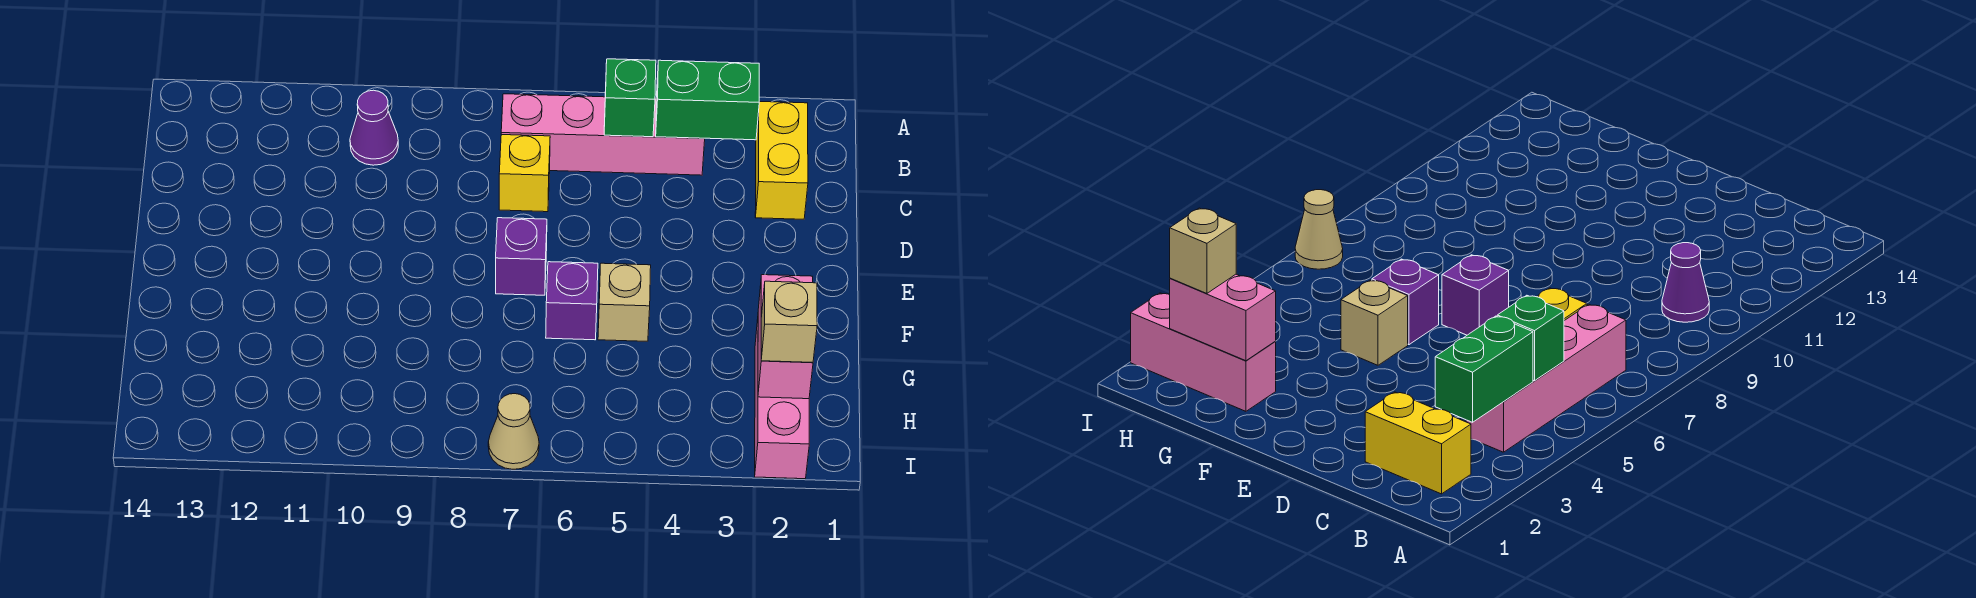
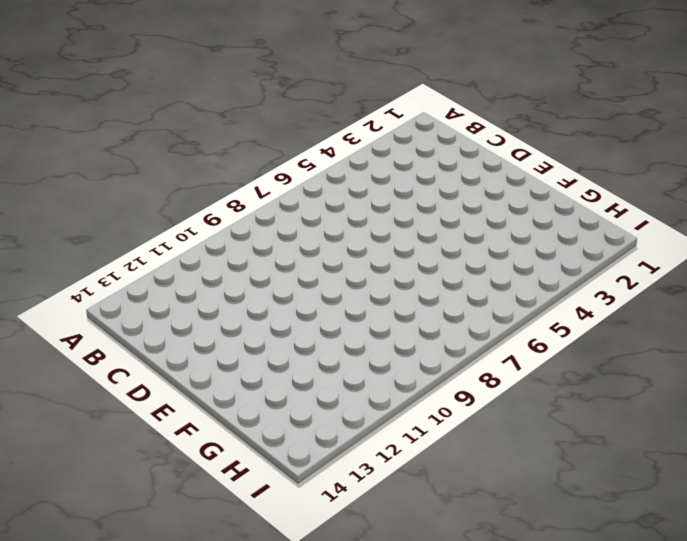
none -> yellow 1x2 brick [755,101,808,219]
none -> pink 1x4 brick [501,94,705,175]
none -> purple 1x1 cone [350,90,398,165]

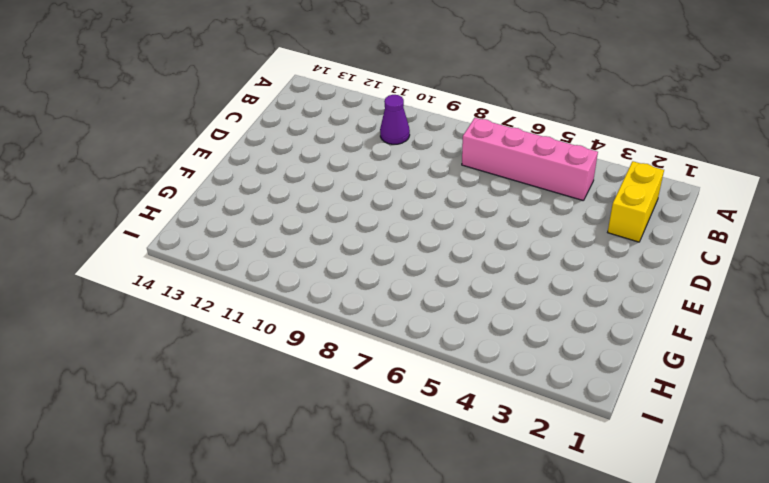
none -> yellow 1x1 brick [499,135,550,212]
none -> purple 1x1 brick [496,218,547,295]
none -> tan 1x1 brick [598,263,651,341]

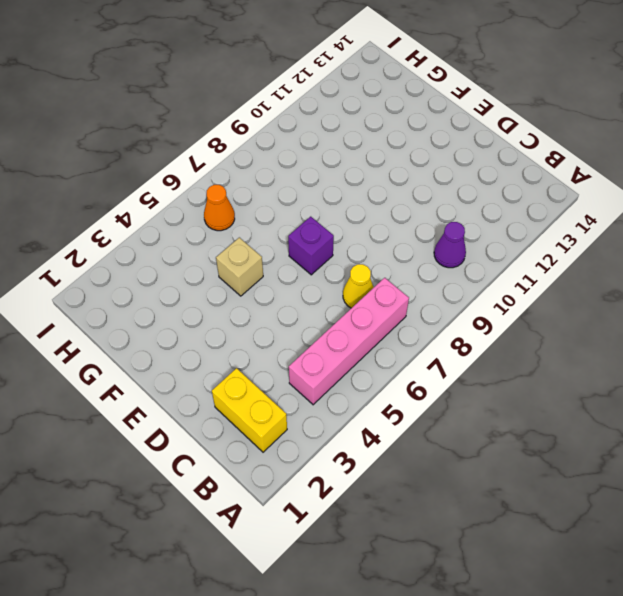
yellow 1x1 cone [343,264,374,308] -> yellow 1x1 brick [499,135,550,212]
orange 1x1 cone [204,185,235,231] -> none
none -> purple 1x1 brick [546,262,598,340]
none -> pink 1x3 brick [755,319,809,479]
none -> tan 1x1 cone [488,394,539,469]

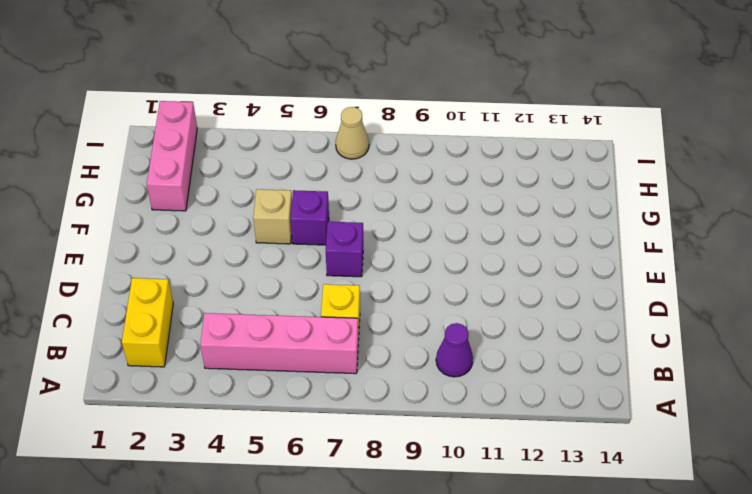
none -> green 1x2 brick [656,60,759,140]
none -> green 1x1 brick [604,59,656,137]
none -> pink 1x2 brick [758,275,813,399]

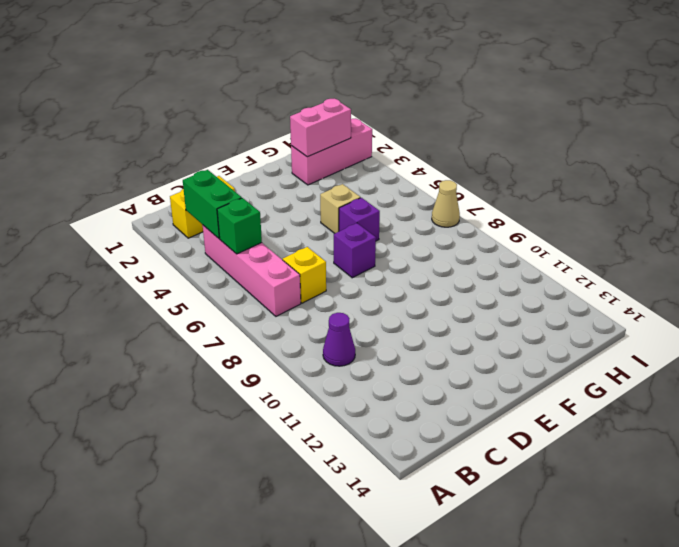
none -> tan 1x1 brick [761,281,817,362]

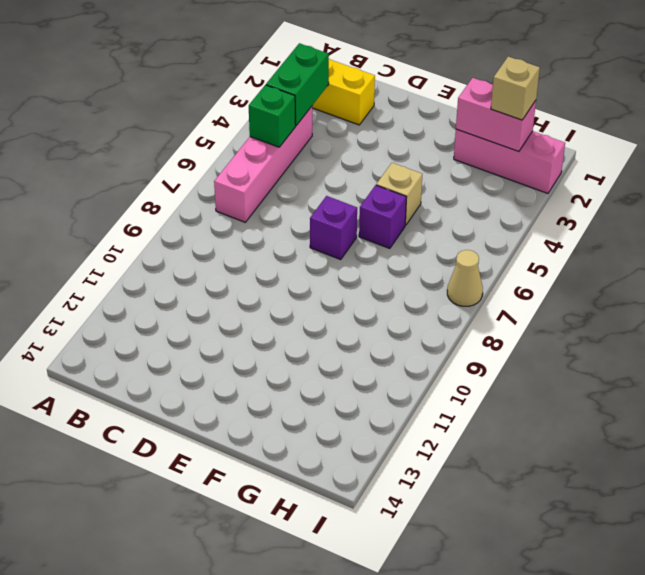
none -> purple 1x1 cone [350,90,398,165]
none -> yellow 1x1 brick [499,135,550,212]

